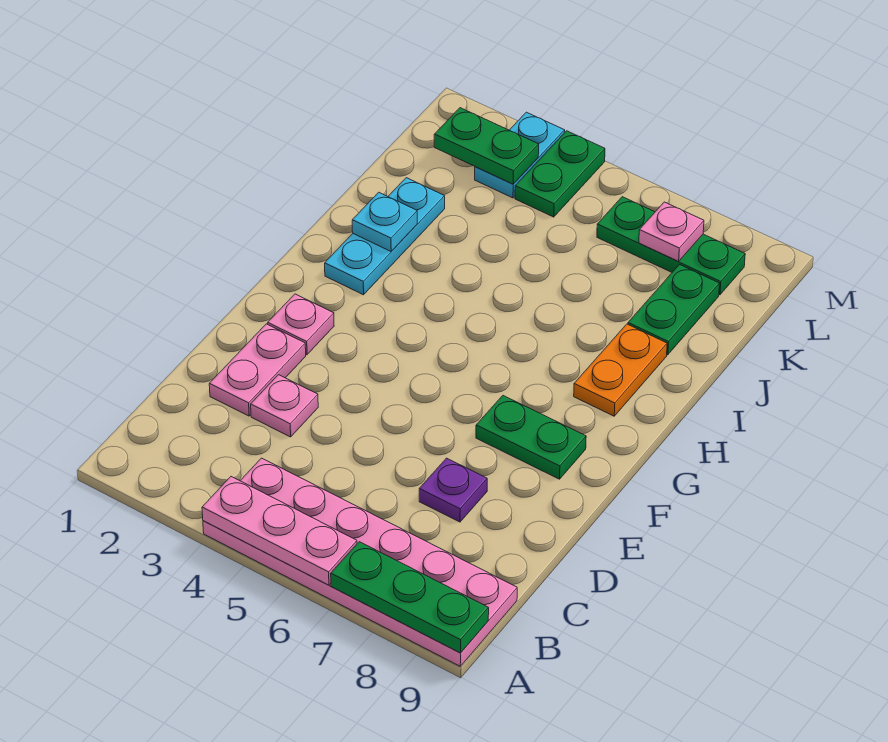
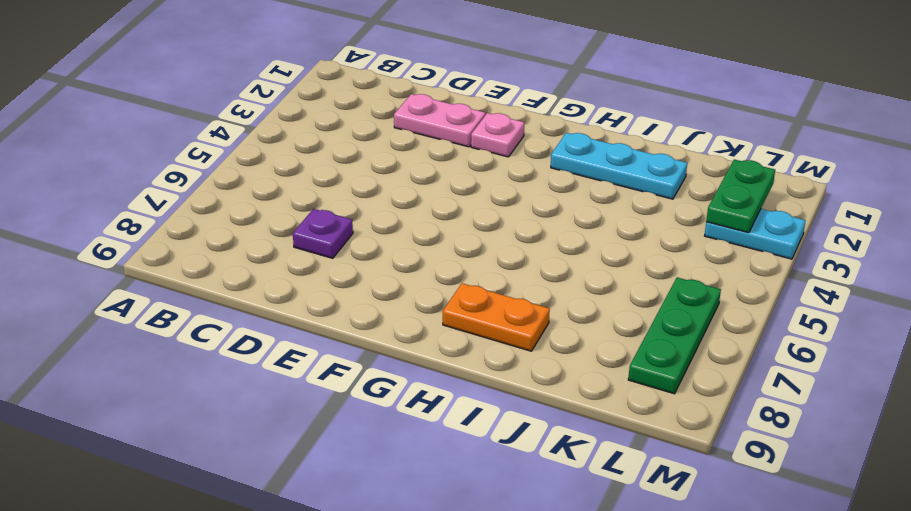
none -> pink 2x6 plate [203,458,517,666]
none -> pink 1x1 plate [251,375,318,437]
none -> green 1x2 plate [476,396,586,479]

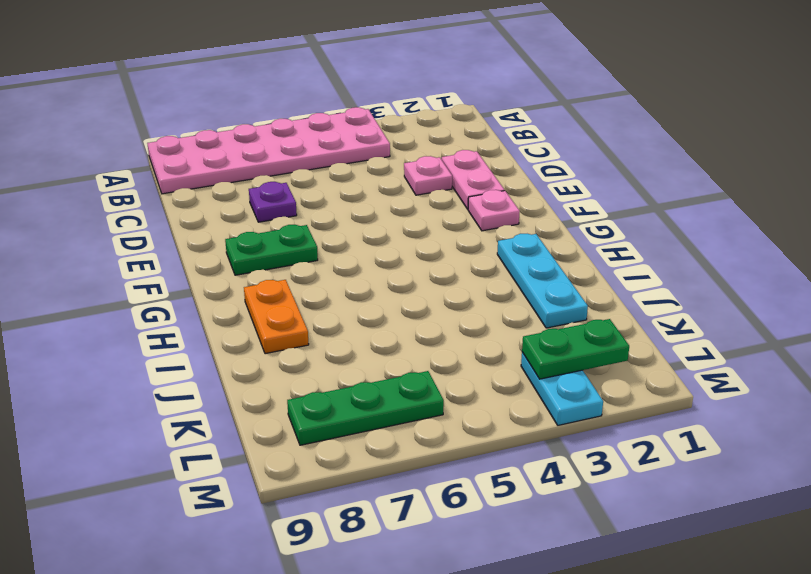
none -> green 1x2 plate [628,265,720,355]
none -> green 1x2 plate [515,131,605,217]
none -> pink 1x3 plate [202,477,357,585]

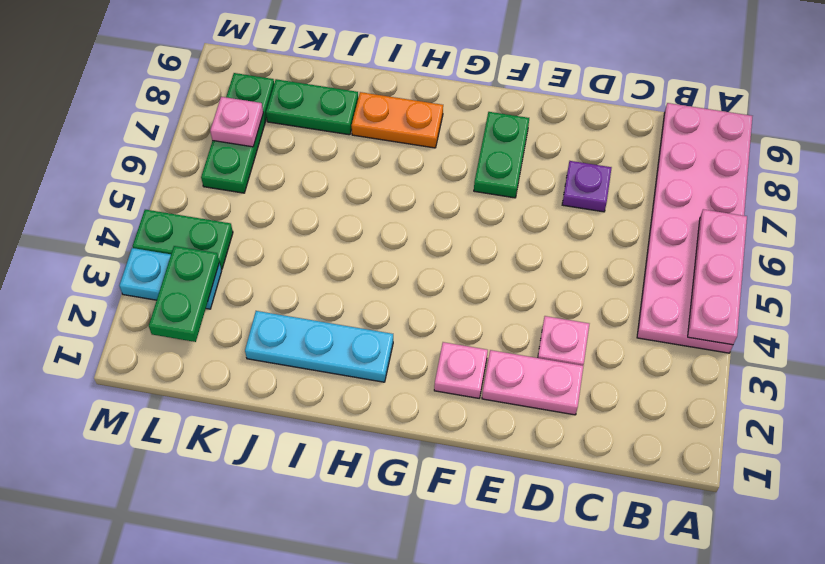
none -> green 1x3 plate [331,542,489,653]
none -> cyan 1x1 plate [352,192,417,251]

